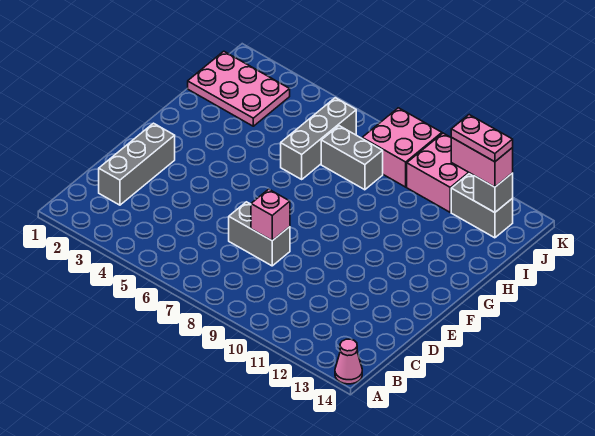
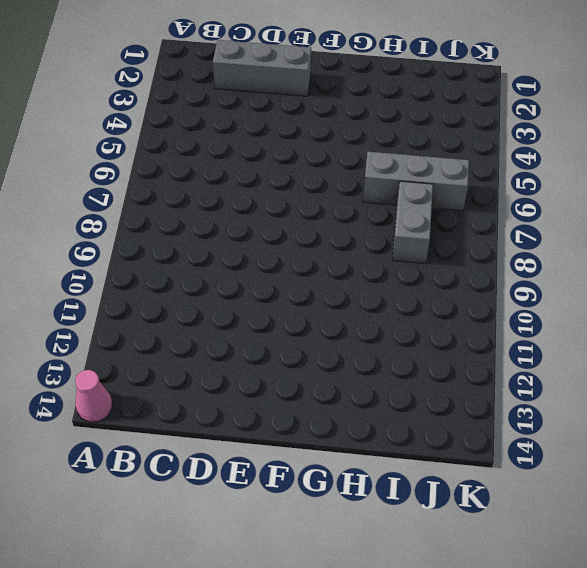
none -> grey 1x2 brick [229,202,290,266]
none -> pink 2x3 plate [188,51,290,126]
none -> pink 2x2 brick [362,108,442,187]

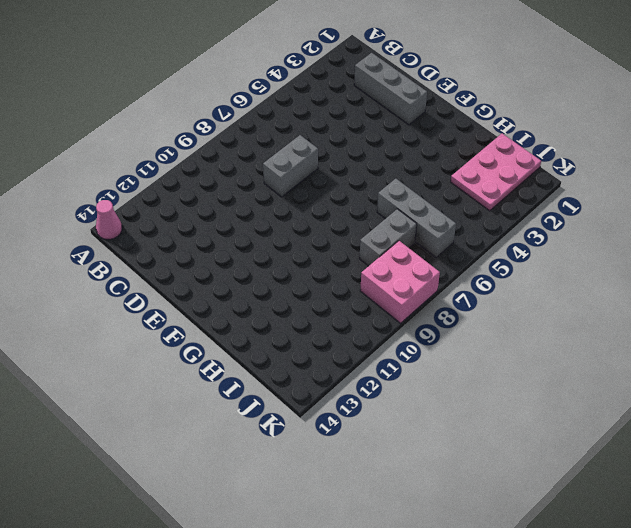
none -> pink 2x2 brick [407,133,474,212]
none -> grey 1x2 brick [451,174,513,238]
none -> pink 1x1 brick [251,189,290,241]

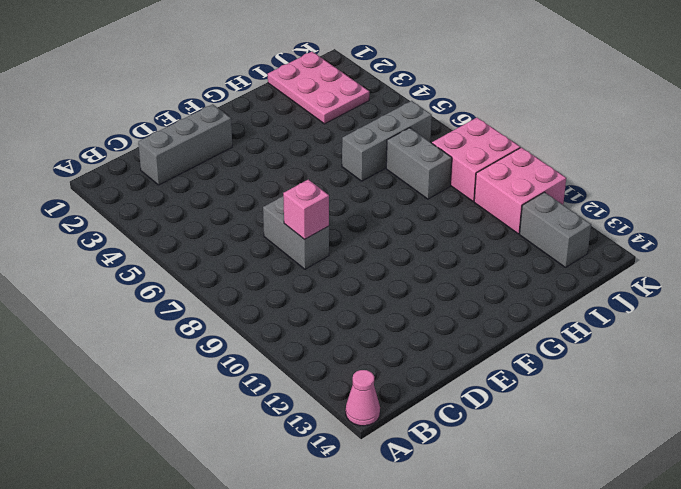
none -> grey 1x1 brick [474,173,513,213]
none -> pink 1x2 brick [451,137,513,187]
none -> pink 1x2 plate [451,115,513,162]

